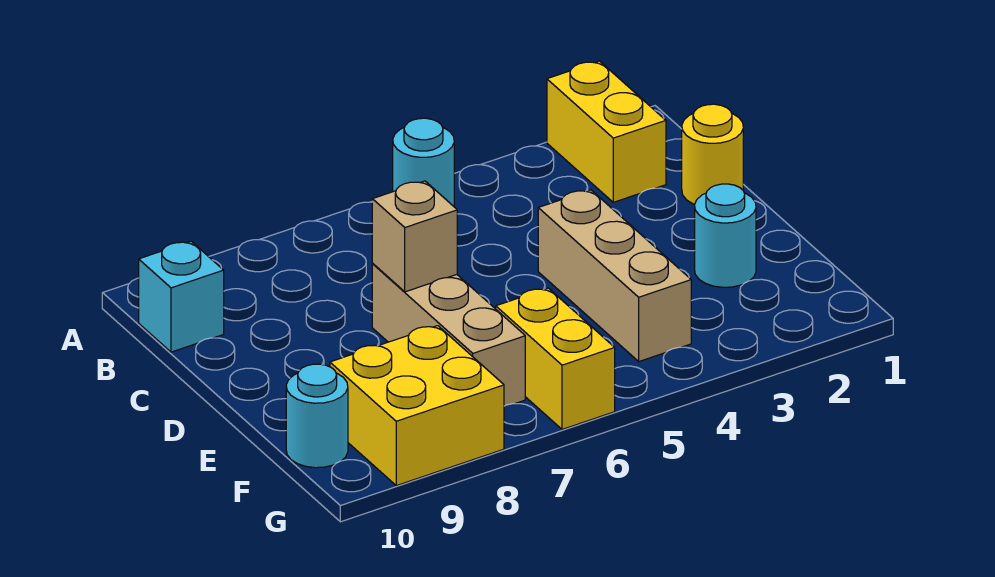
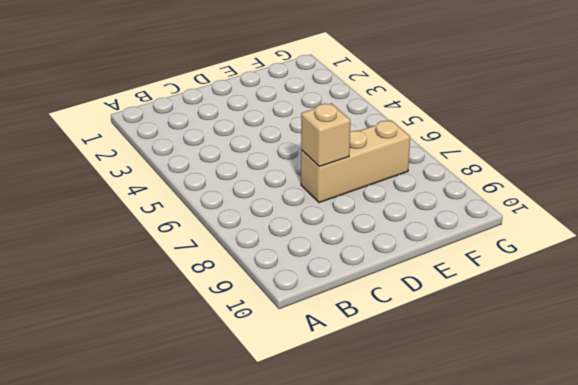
none -> yellow 1x2 brick [547,61,666,202]
none -> cyan 1x1 round brick [393,118,454,206]

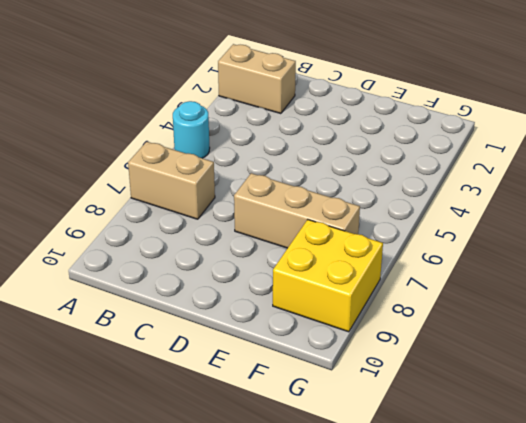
tan 1x2 brick [218,44,296,114] -> yellow 1x2 brick [547,61,666,202]
tan 1x2 brick [128,142,215,219] -> none
none -> cyan 1x1 brick [139,241,224,352]
none -> yellow 1x1 round brick [682,104,743,204]

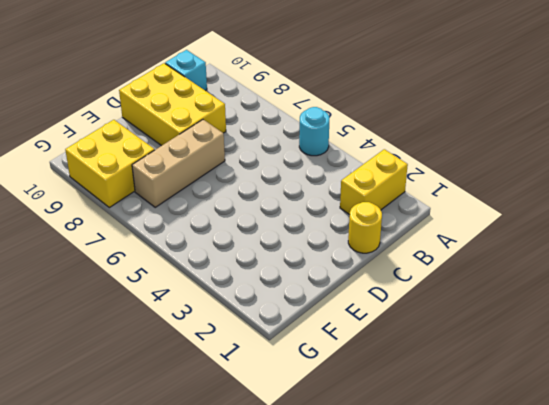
yellow 2x3 brick [119,63,226,146] -> none
none -> tan 1x3 brick [538,190,691,361]
none -> cyan 1x1 round brick [695,184,756,287]

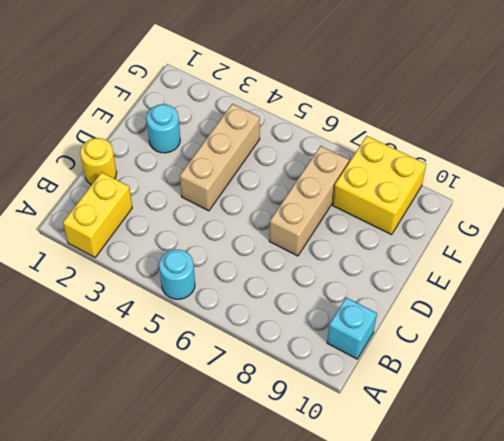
none -> yellow 1x2 brick [496,288,615,429]
none -> cyan 1x1 round brick [286,364,348,468]

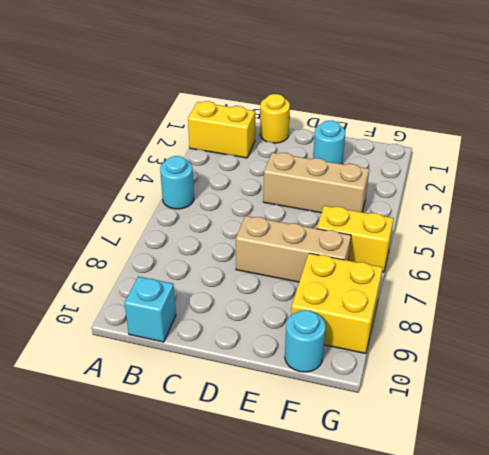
none -> tan 1x1 brick [372,181,457,292]

